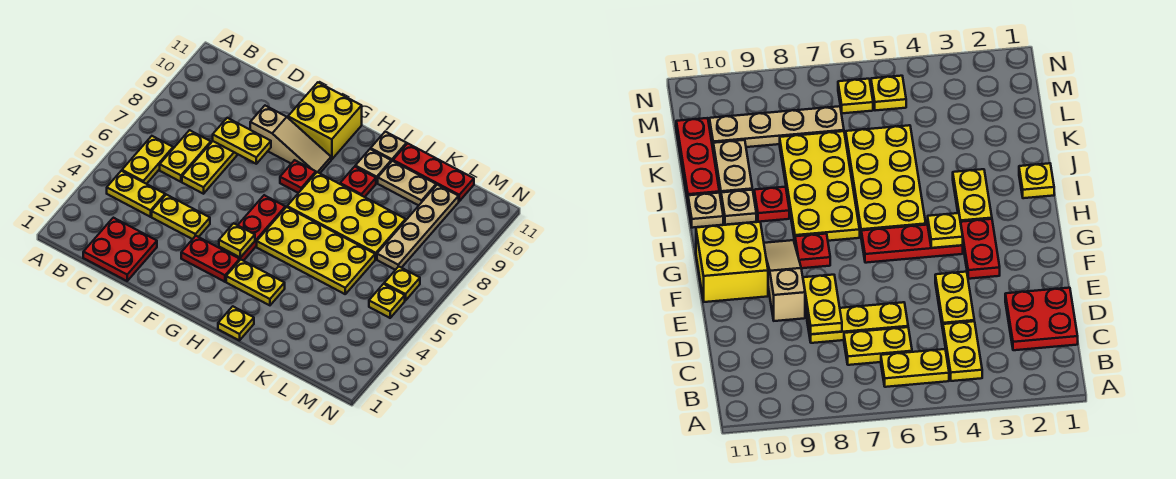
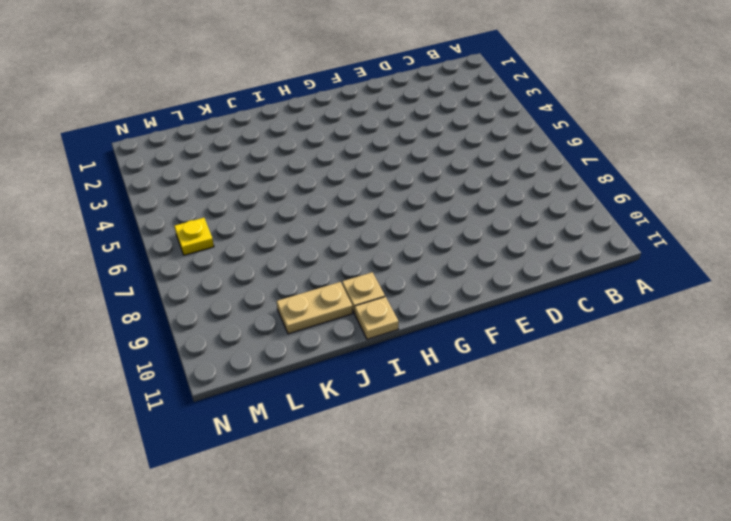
none -> yellow 1x2 plate [107,171,165,217]
none -> yellow 1x2 plate [122,136,173,184]
none -> red 2x2 plate [83,218,157,281]

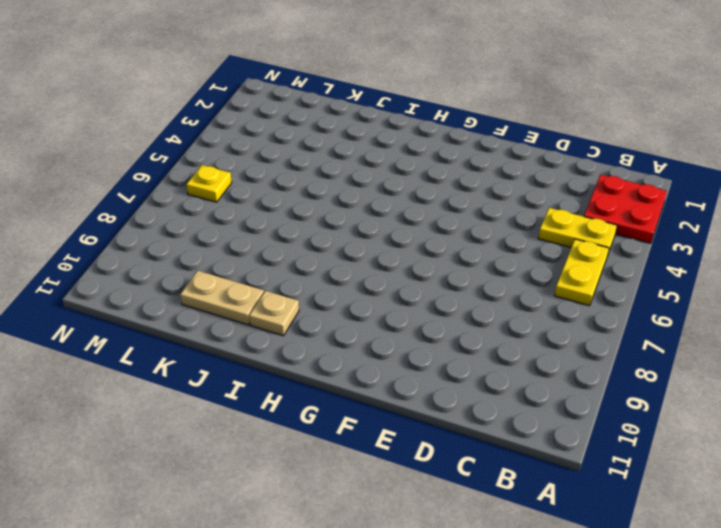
red 2x2 plate [584,175,667,243] -> red 2x2 plate moved to [83,218,157,281]
none -> yellow 1x2 plate [160,130,211,182]
none -> yellow 1x2 plate [152,195,210,239]
none -> yellow 1x3 plate [182,141,238,194]

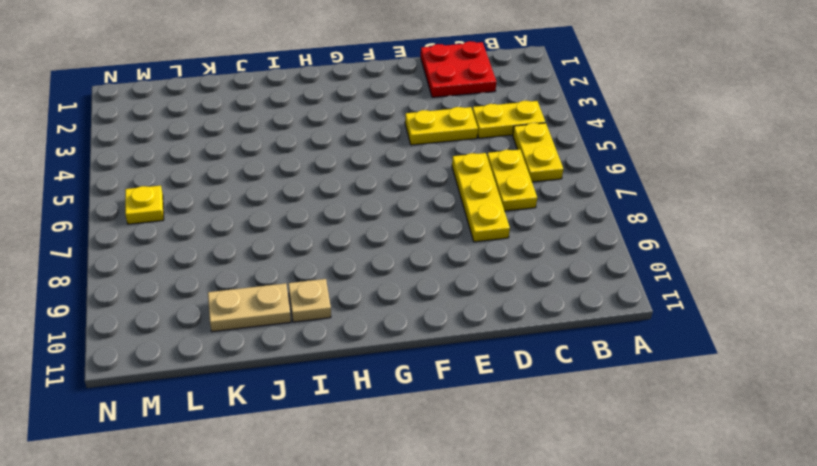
none -> tan 1x3 slope [250,106,331,173]
none -> red 1x2 plate [181,236,240,282]
none -> yellow 2x2 brick [288,83,362,159]

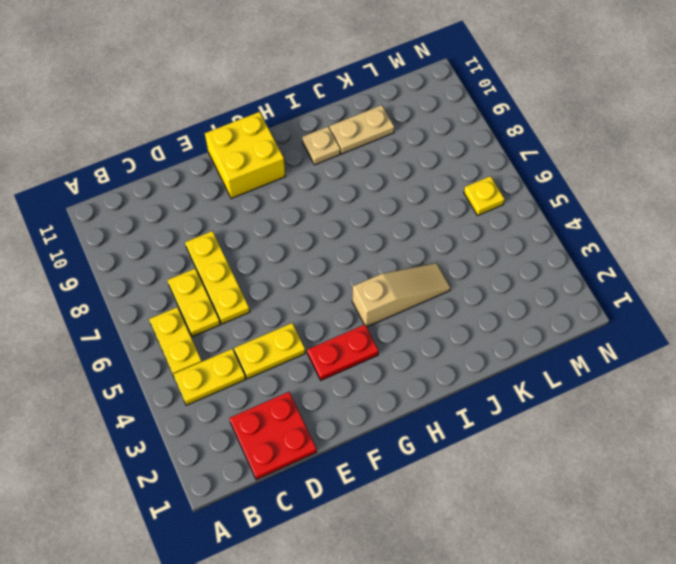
tan 1x3 slope [352,263,450,327] -> tan 1x3 slope moved to [250,106,331,173]
none -> red 1x3 plate [219,195,285,261]
none -> red 1x1 plate [280,160,316,193]
none -> yellow 1x2 plate [226,260,285,305]

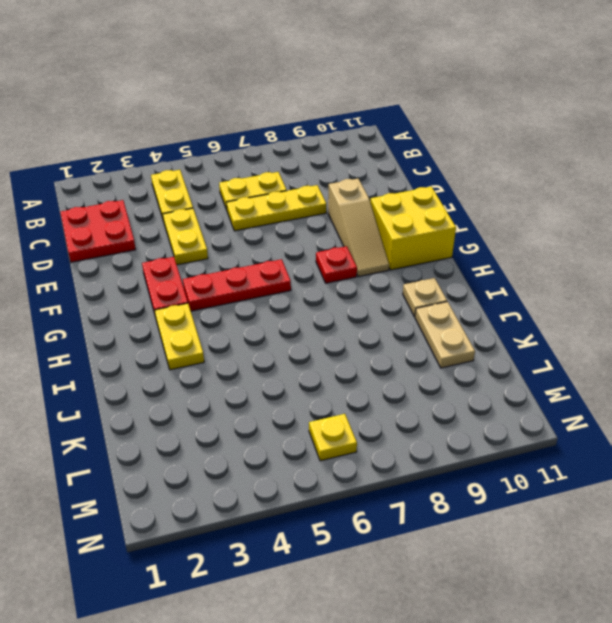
none -> yellow 1x2 plate [122,136,173,184]
none -> yellow 2x4 plate [257,207,375,294]
none -> yellow 2x4 plate [287,172,406,259]

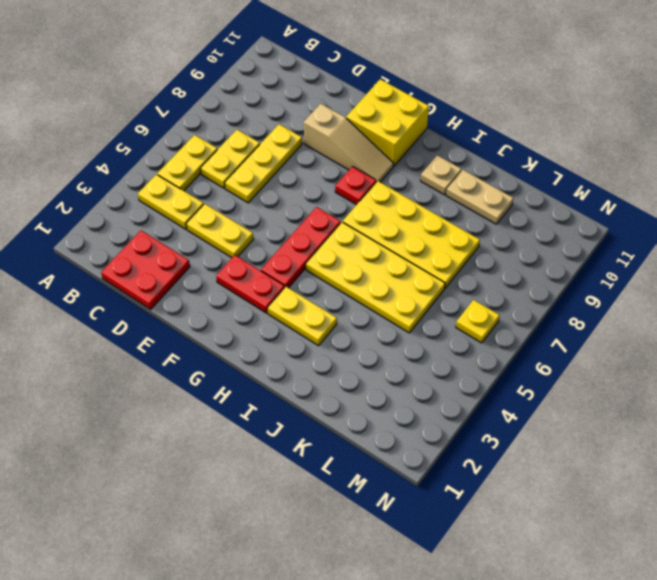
none -> yellow 1x1 plate [218,306,254,341]
none -> red 1x1 plate [340,167,376,197]
none -> tan 1x1 plate [371,132,407,162]

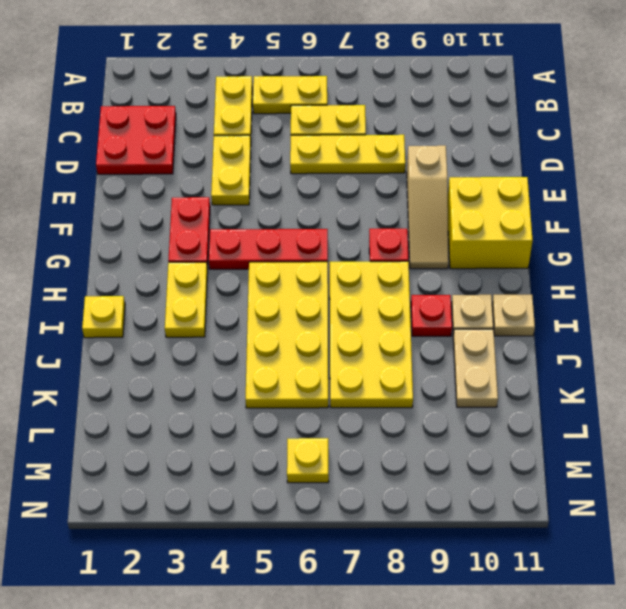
none -> red 1x3 plate [393,143,474,201]
none -> tan 1x4 plate [377,185,459,270]
none -> yellow 1x1 plate [369,284,405,318]

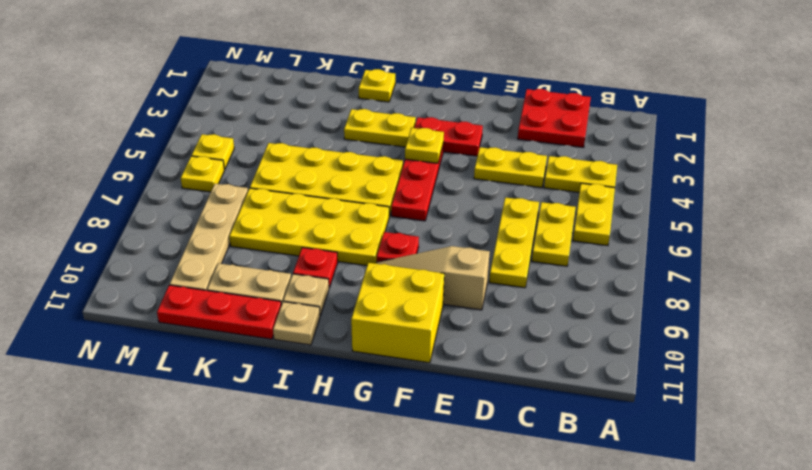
none -> yellow 1x2 plate [213,118,271,164]

